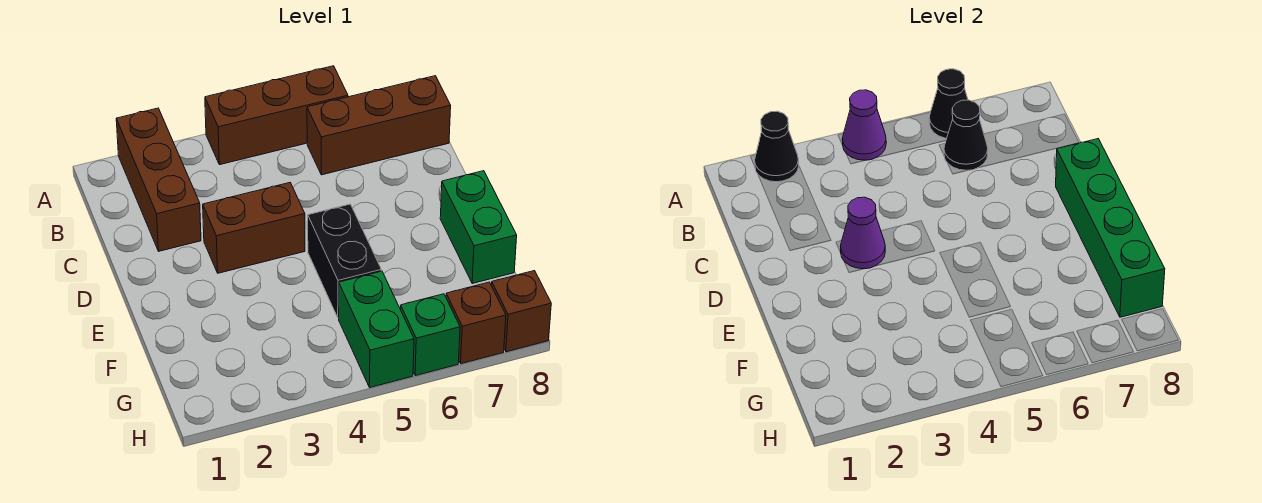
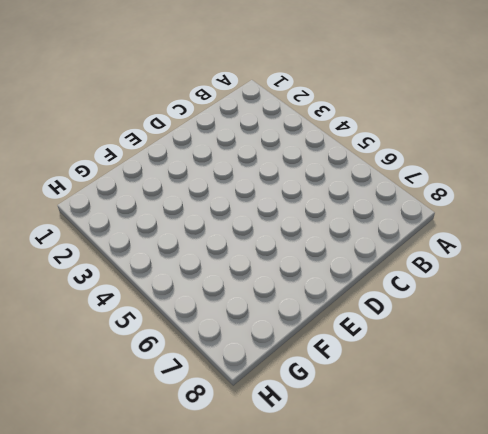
none -> brown 1x3 brick [116,108,201,251]
none -> brown 1x3 brick [205,66,348,165]
none -> brown 1x3 brick [307,76,451,175]

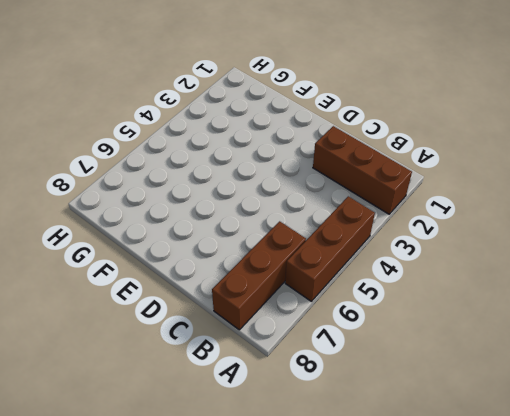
none -> brown 1x2 brick [203,183,305,273]
none -> black 1x2 brick [307,204,381,318]
none -> green 1x2 brick [440,171,517,283]

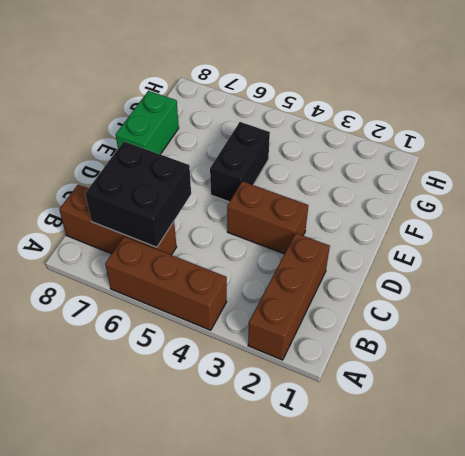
black 2x2 brick [85,141,191,247] -> black 1x1 cone [944,100,988,170]
none -> green 1x2 brick [339,271,414,387]
none -> green 1x1 brick [400,294,460,376]
none -> brown 1x1 brick [446,282,506,364]

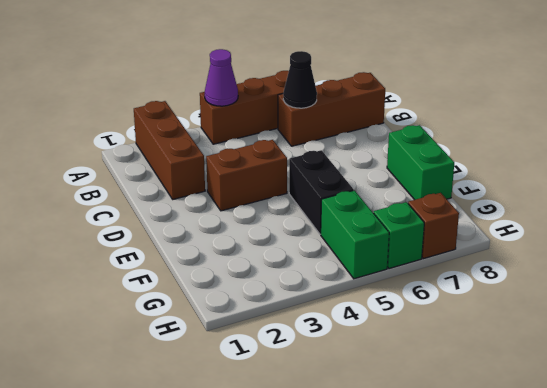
none -> brown 1x1 brick [491,271,551,352]
none -> black 1x1 cone [755,111,799,182]
none -> black 1x1 cone [929,69,968,138]

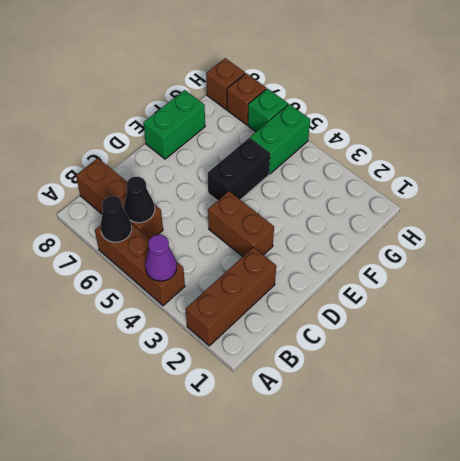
none -> black 1x1 cone [755,111,799,182]
none -> purple 1x1 cone [840,197,885,269]
none -> green 1x4 brick [1056,139,1165,317]

